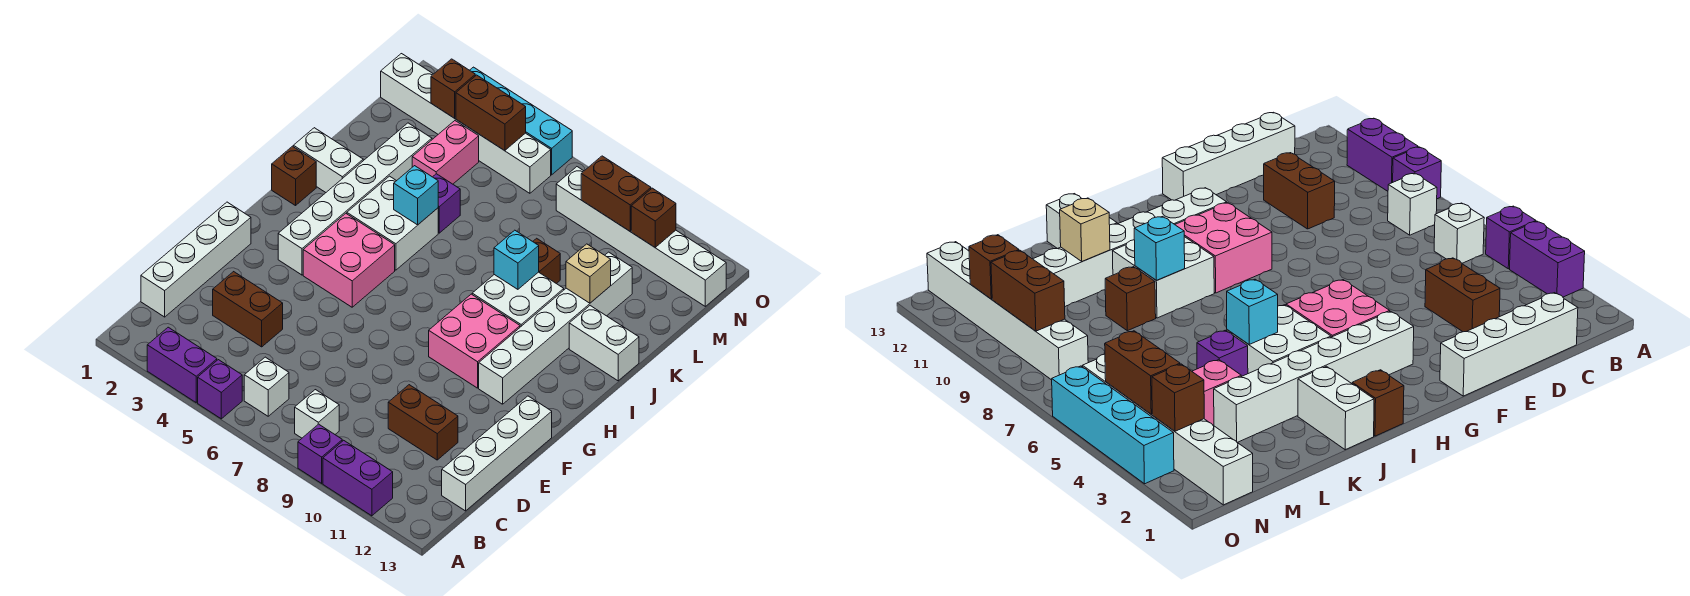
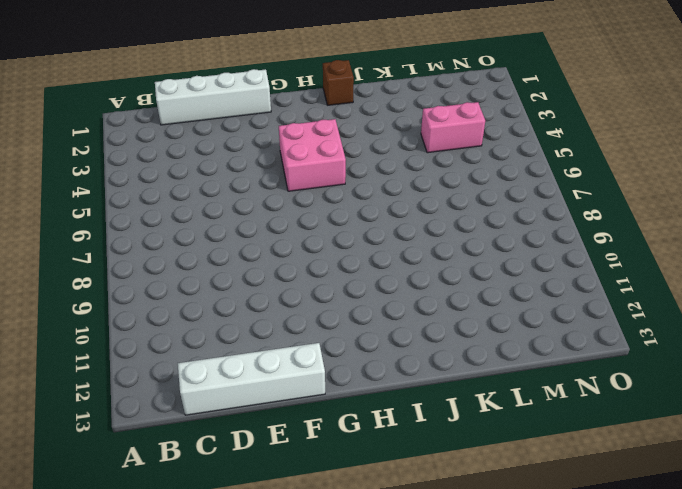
none -> purple 1x2 brick [147,327,217,402]
none -> purple 1x1 brick [198,360,242,419]
none -> purple 1x1 brick [298,424,342,483]
none -> purple 1x2 brick [323,440,393,516]

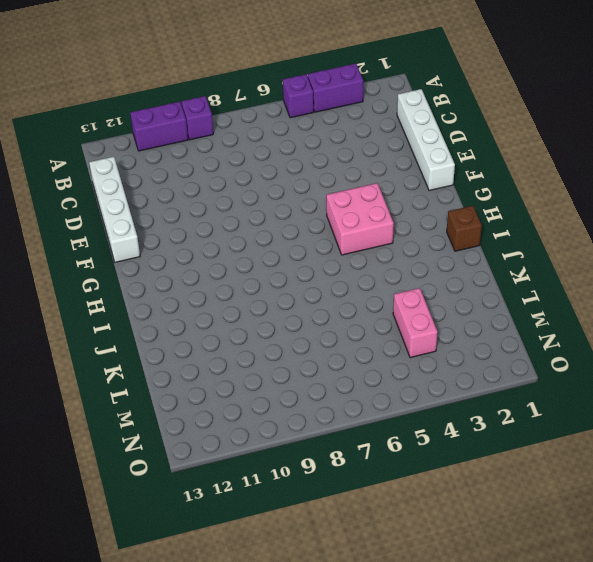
none -> white 1x1 brick [244,357,289,416]
none -> white 1x1 brick [295,390,339,438]
none -> brown 1x2 brick [213,272,283,347]
none -> brown 1x2 brick [388,385,458,460]

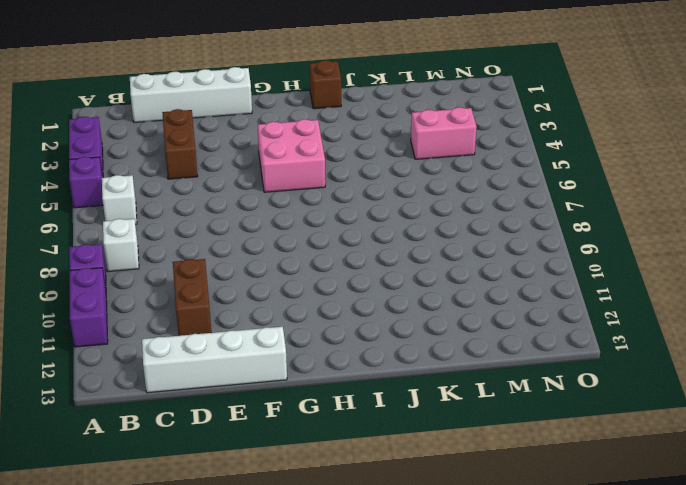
none -> white 1x6 brick [278,123,432,275]
none -> pink 2x2 brick [429,294,520,388]
none -> white 1x6 brick [479,252,632,404]
none -> white 2x2 brick [347,176,438,270]

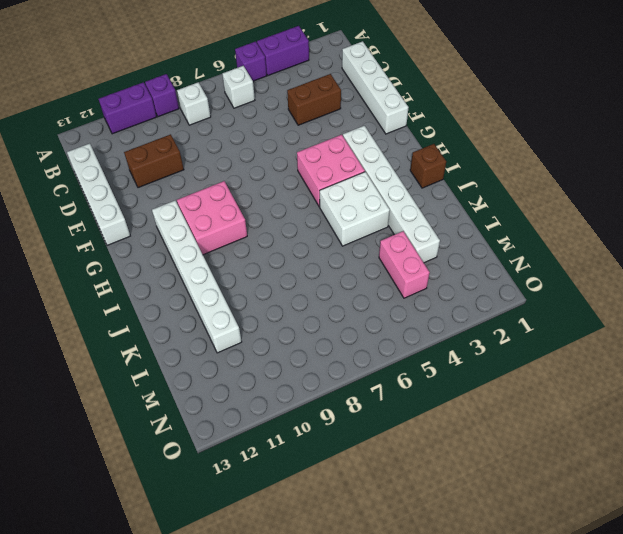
none -> white 2x2 brick [472,272,564,327]
none -> white 1x2 brick [293,128,363,192]
none -> white 1x2 brick [569,306,639,381]
none -> purple 1x1 brick [433,174,460,233]

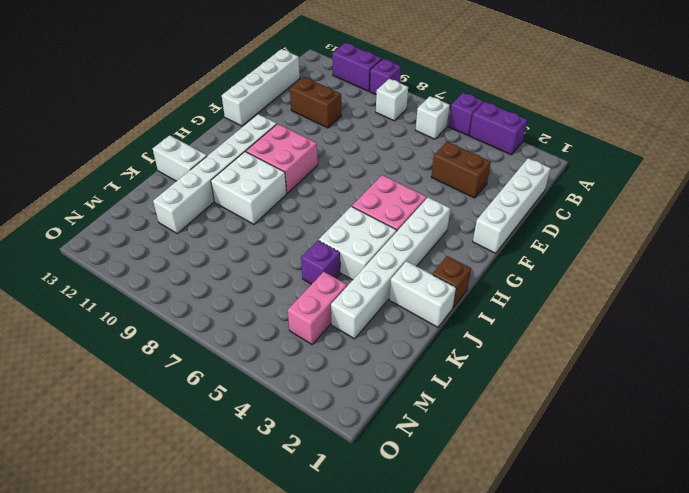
none -> brown 1x1 brick [533,238,560,284]
none -> white 1x6 brick [381,54,551,193]
none -> white 1x6 brick [556,167,726,306]
none -> cyan 1x4 brick [470,67,572,175]

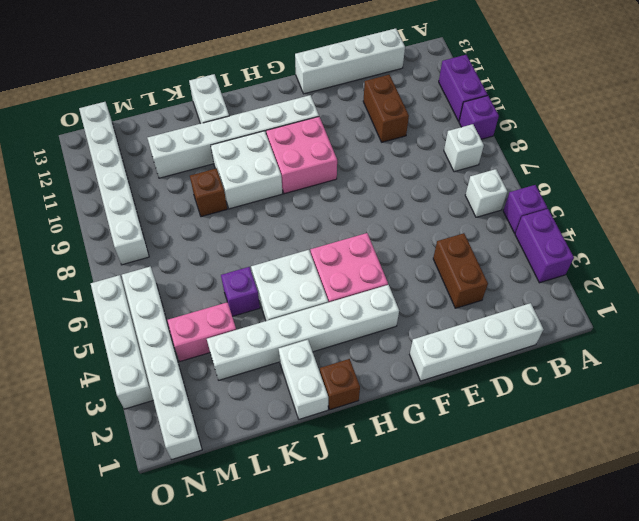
white 1x4 brick [91,275,153,409] -> cyan 1x4 brick [470,67,572,175]
none -> cyan 1x1 brick [394,166,438,225]
none -> cyan 1x1 brick [494,230,539,289]
none -> tan 1x1 brick [566,244,611,303]
none -> brown 1x1 brick [431,59,475,118]

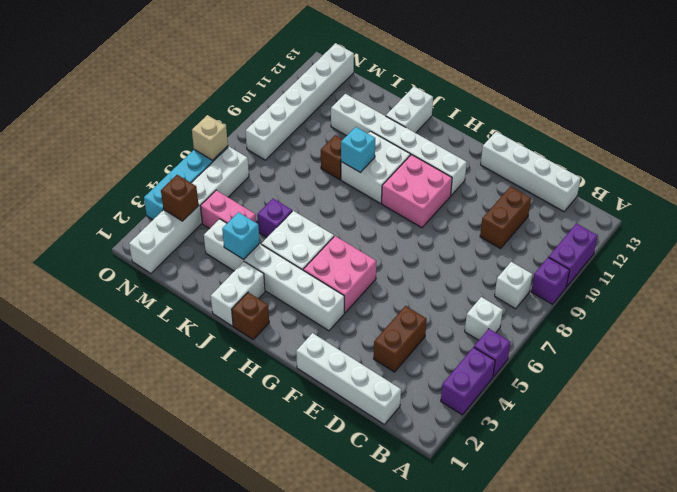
cyan 1x1 brick [222,212,260,259] -> cyan 1x1 brick moved to [394,166,438,225]
tan 1x1 brick [192,115,228,161] -> tan 1x1 brick moved to [566,244,611,303]
none -> brown 1x2 brick [456,75,526,151]
none -> brown 1x2 brick [581,156,651,231]
none -> brown 1x1 brick [631,188,676,247]

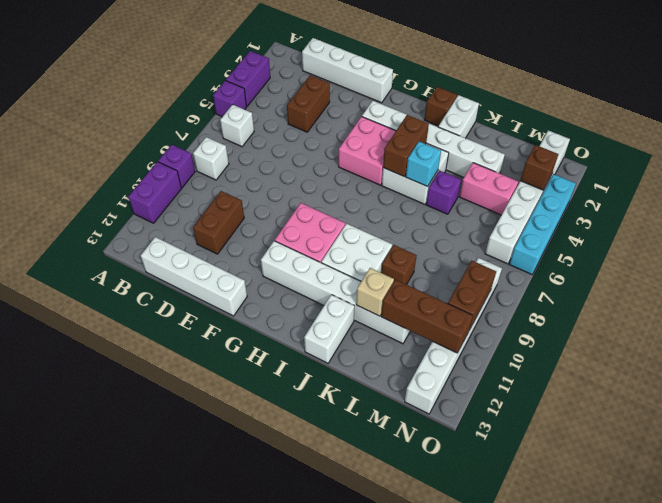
brown 1x2 brick [383,115,429,177] -> brown 1x2 brick moved to [456,75,526,151]
brown 1x3 brick [381,280,473,353] -> brown 1x1 brick [631,188,676,247]
none -> cyan 1x1 brick [494,230,539,289]

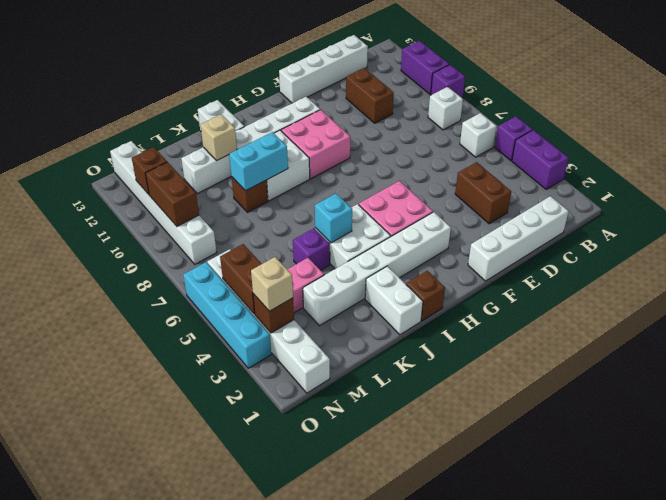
cyan 1x2 brick [229,132,288,191] -> cyan 1x1 brick [494,230,539,289]
tan 1x1 brick [251,257,293,311] -> none

